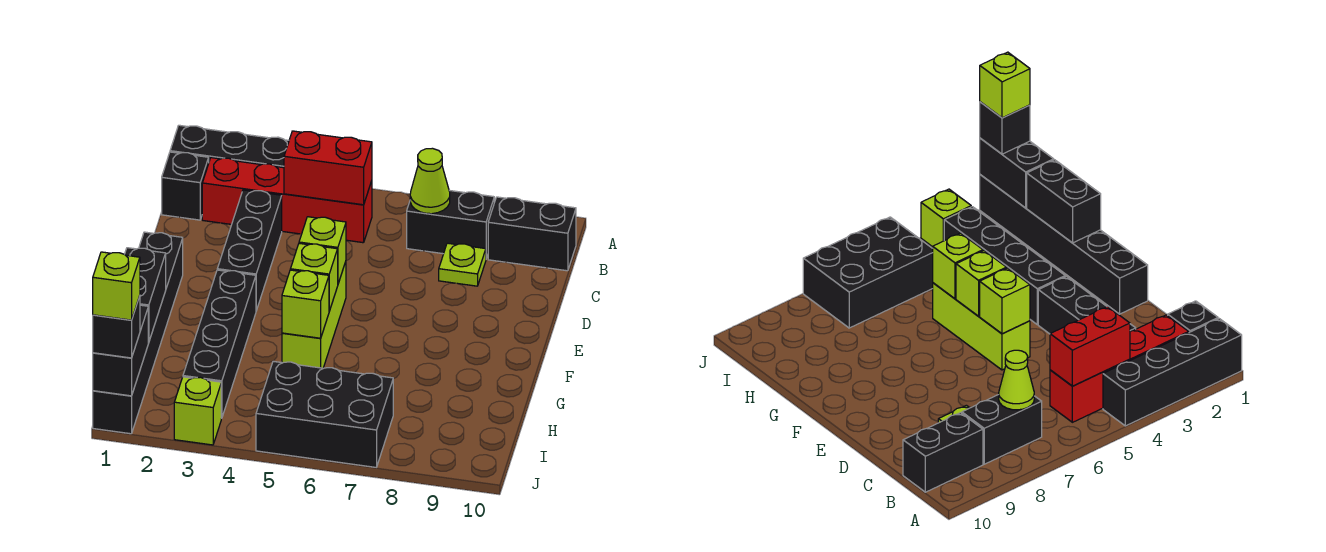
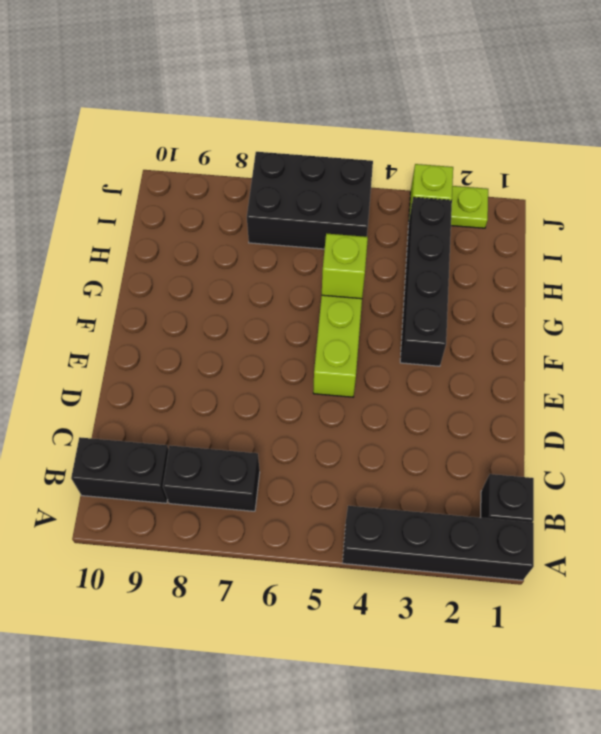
lime 1x1 plate [451,186,488,228] -> lime 1x1 plate moved to [439,243,486,286]
none -> red 1x4 brick [202,158,372,243]
none -> black 1x3 brick [217,190,282,311]
none -> black 1x6 brick [93,232,183,434]

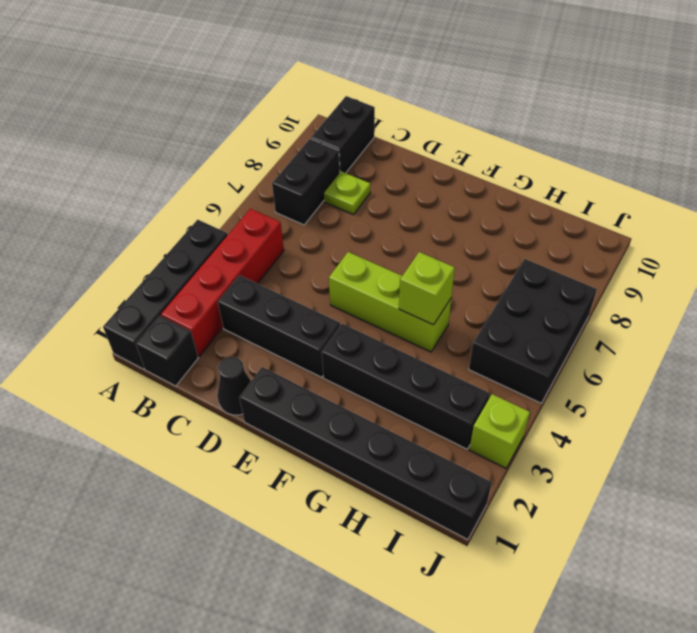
black 1x1 cone [217,357,251,415] -> none
none -> red 1x2 brick [284,131,372,205]
none -> lime 1x1 cone [410,148,450,214]
none -> lime 1x1 brick [299,217,346,283]

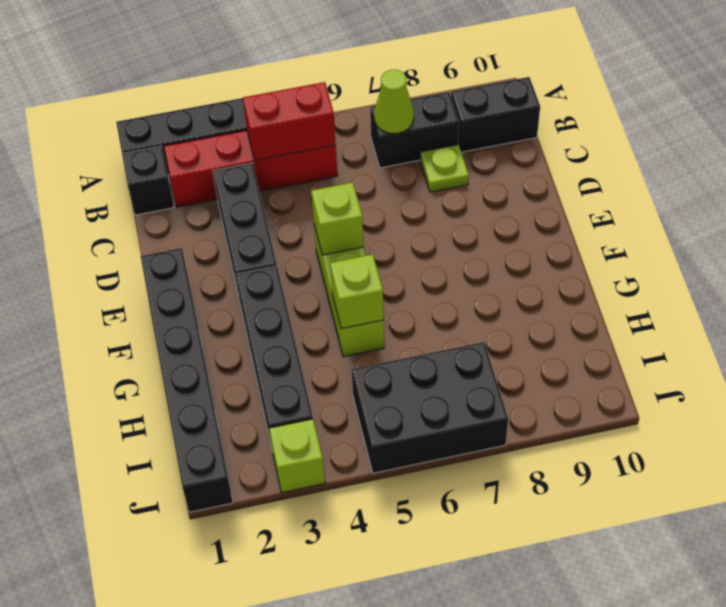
none -> lime 1x1 brick [290,243,338,311]
none -> black 1x2 brick [125,248,166,342]
none -> black 1x2 brick [93,305,148,396]

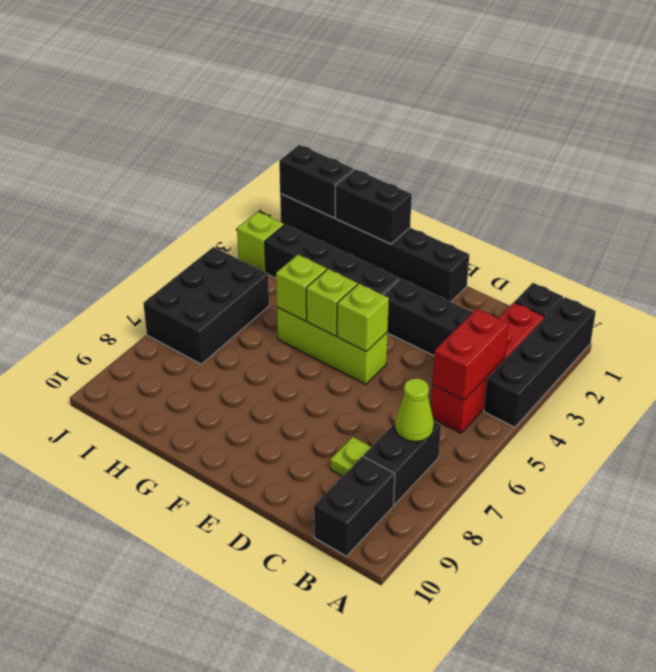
none -> black 1x1 brick [93,296,140,358]
none -> lime 1x1 brick [93,252,140,320]

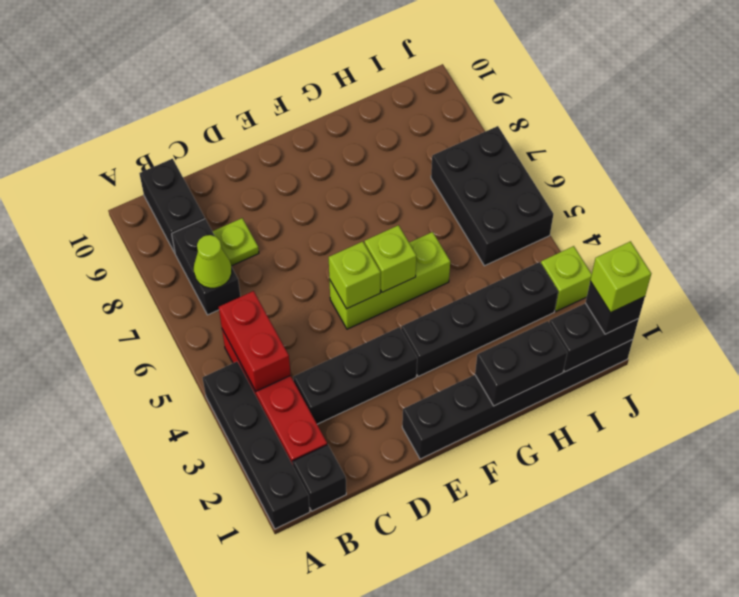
none -> lime 1x1 brick [282,270,329,338]

